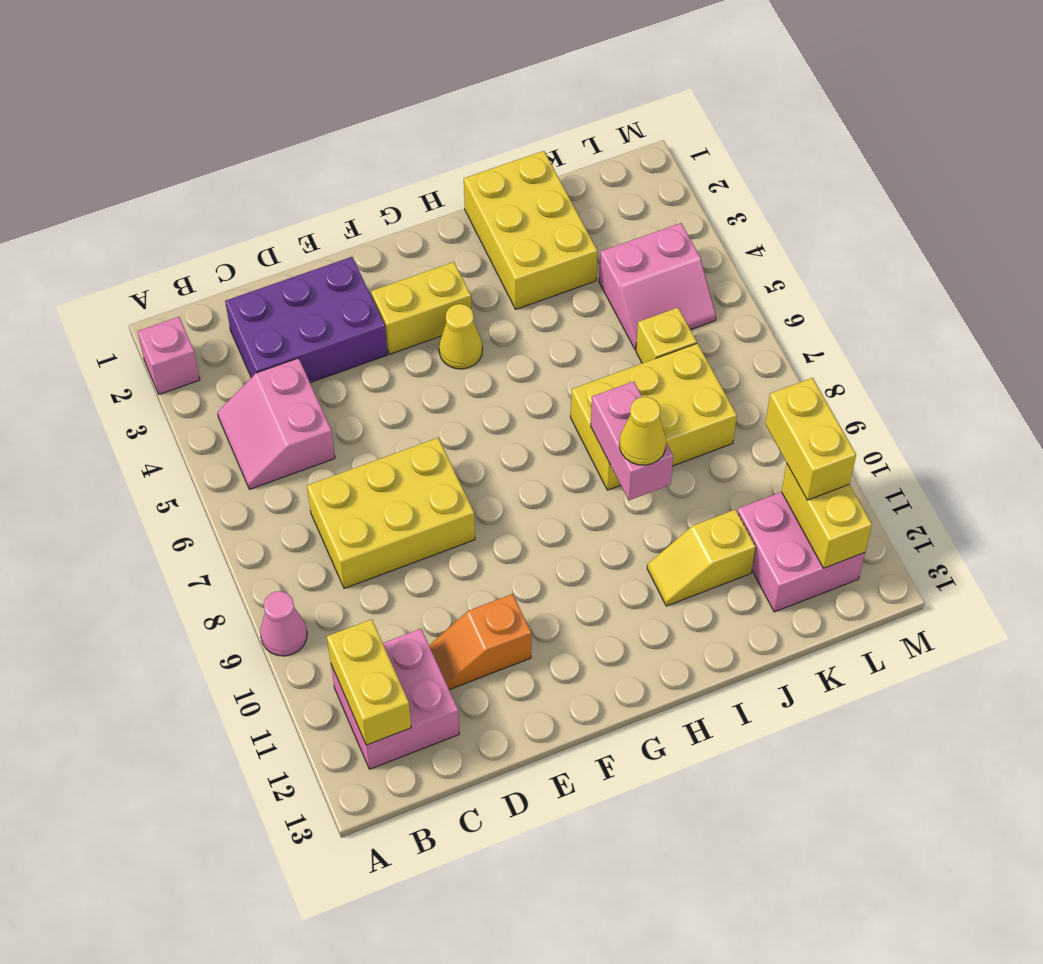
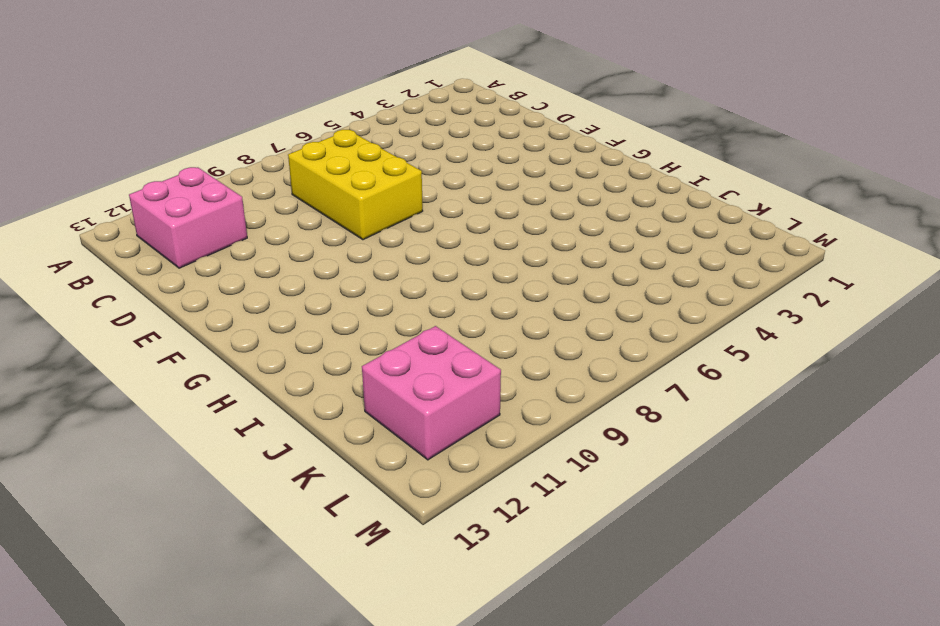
none -> pink 1x1 brick [137,317,200,394]
none -> pink 1x1 cone [260,591,307,656]
none -> pink 2x2 slope [217,358,335,489]

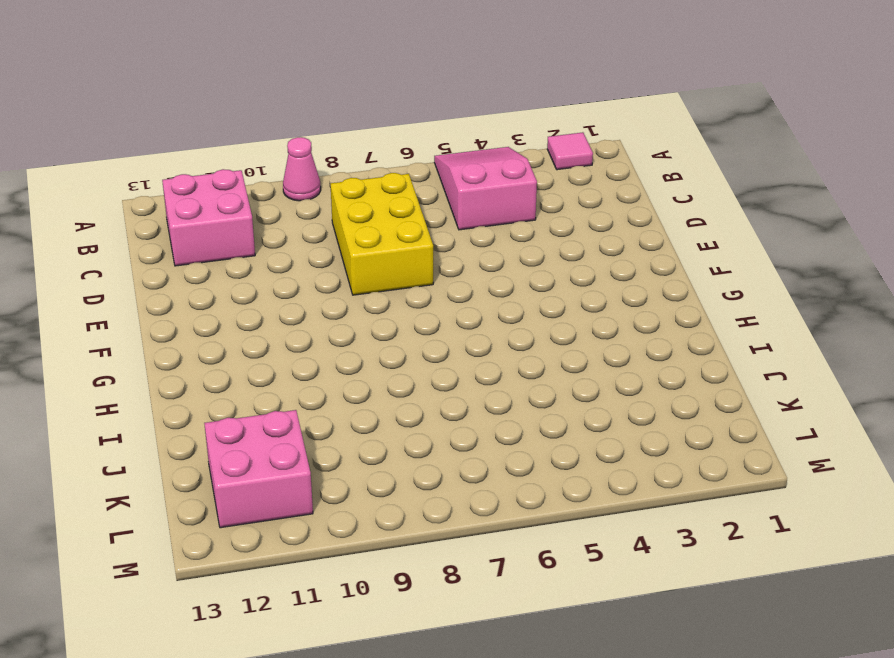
pink 1x1 tile [547,132,593,170] -> pink 1x1 brick [137,317,200,394]
pink 2x3 slope [434,147,537,230] -> pink 2x2 slope [217,358,335,489]
none -> purple 2x3 brick [225,257,388,383]
none -> orange 1x2 slope [429,594,531,690]
none -> yellow 1x2 brick [371,262,471,354]

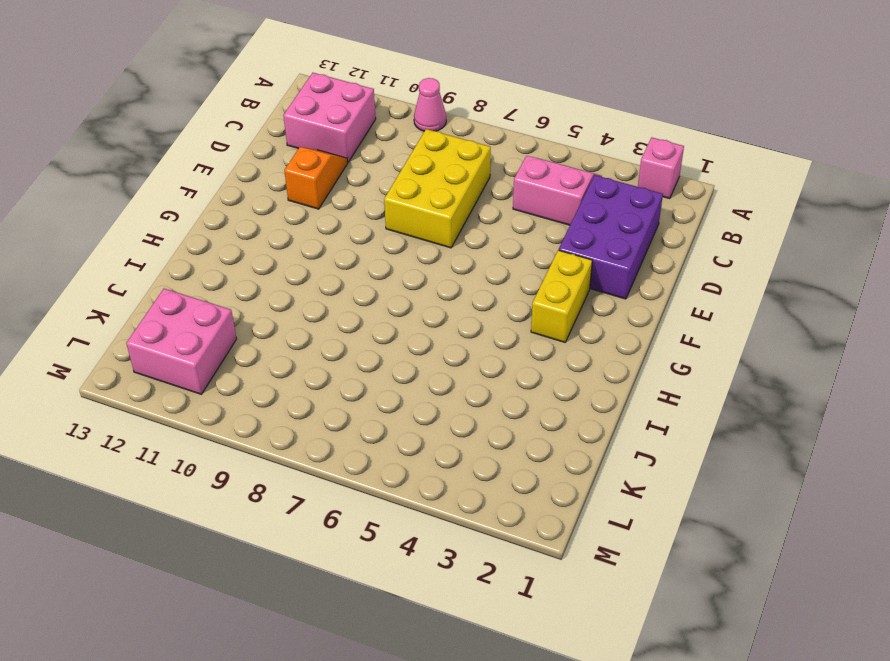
none -> yellow 1x1 cone [439,304,483,369]
none -> yellow 2x3 brick [464,151,597,309]
none -> yellow 2x3 brick [571,343,737,490]

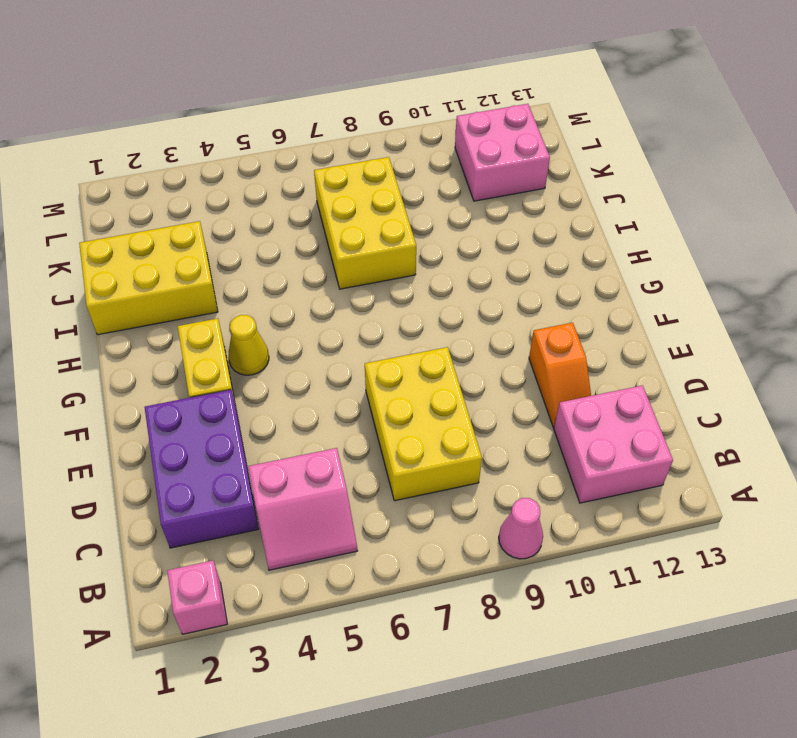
none -> yellow 1x2 slope [647,509,756,606]
none -> pink 2x2 slope [599,223,716,350]
none -> yellow 1x1 brick [636,308,697,363]

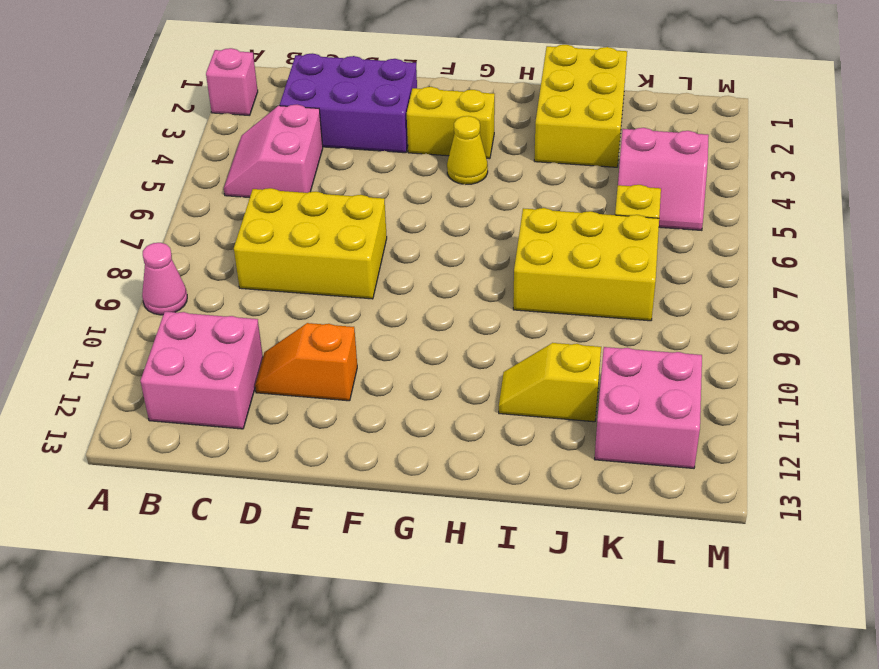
none -> yellow 1x2 brick [327,619,411,745]
none -> pink 1x2 brick [591,381,673,500]
none -> yellow 1x2 brick [782,464,872,568]

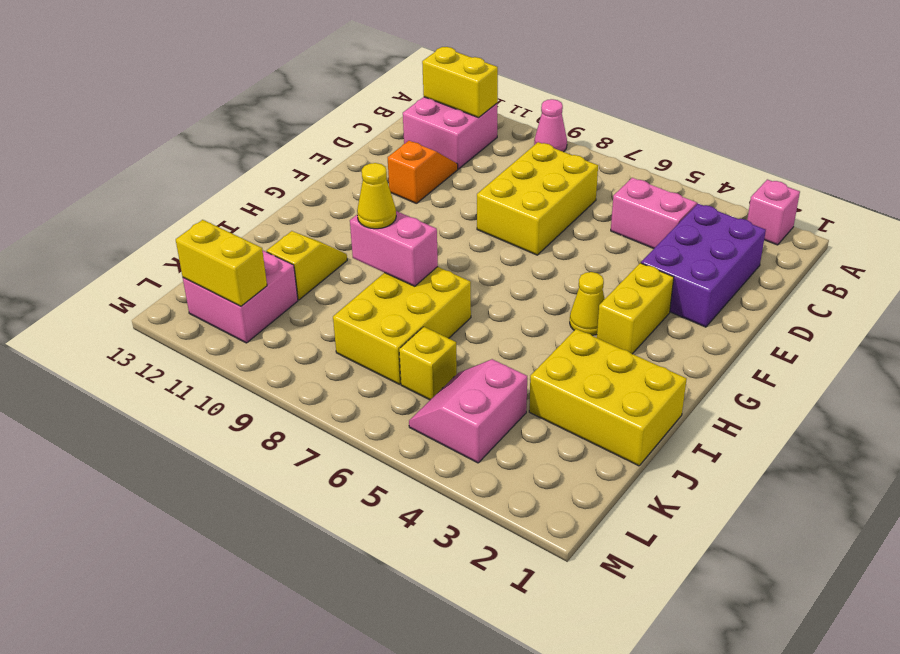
none -> yellow 1x2 brick [765,378,856,500]

